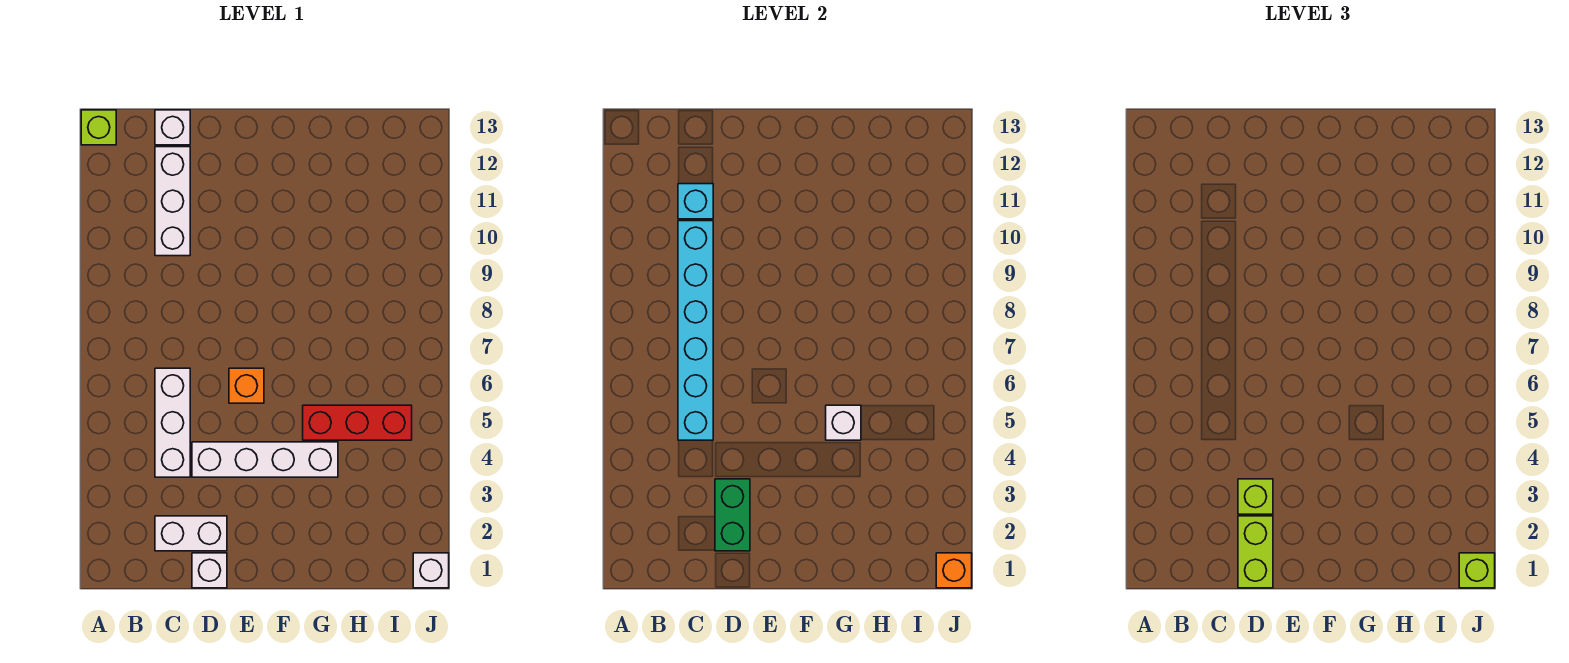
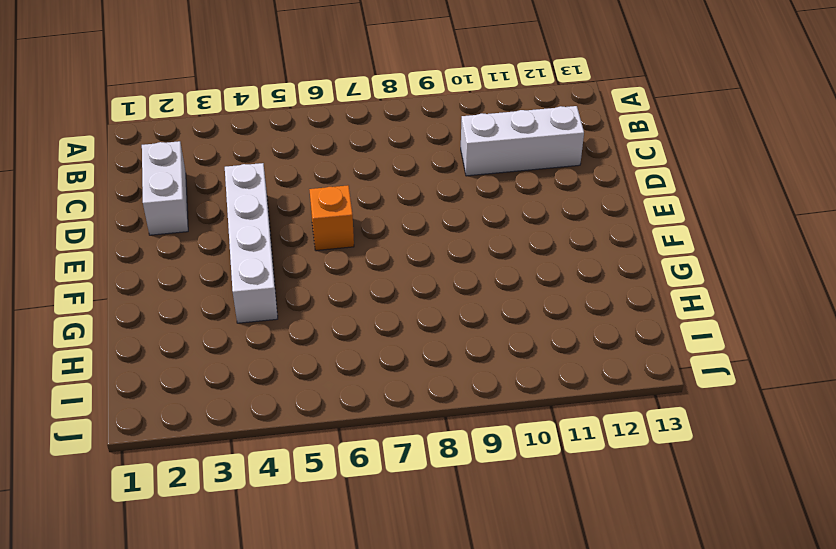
none -> lime 1x1 brick [81,110,116,145]
none -> white 1x3 brick [155,368,190,477]
none -> white 1x1 brick [155,110,190,145]

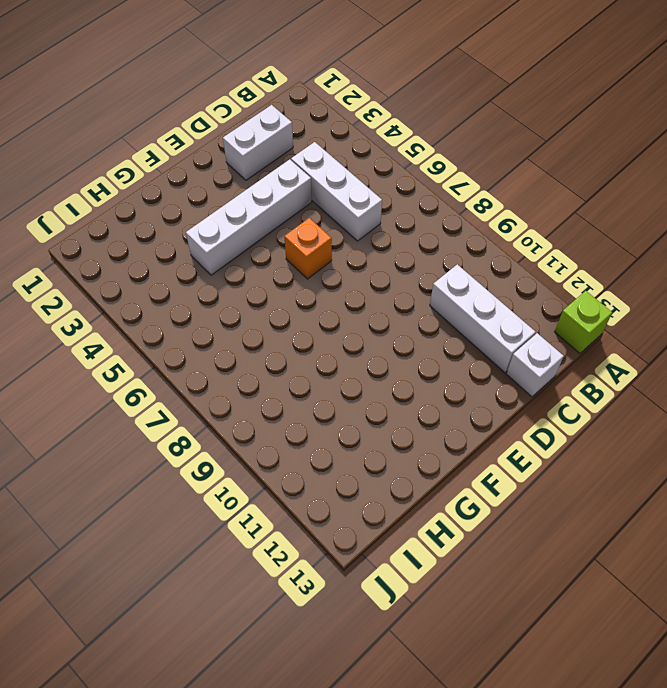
none -> white 1x1 brick [192,553,227,588]
none -> red 1x3 brick [303,405,412,440]
none -> white 1x1 brick [413,553,449,588]

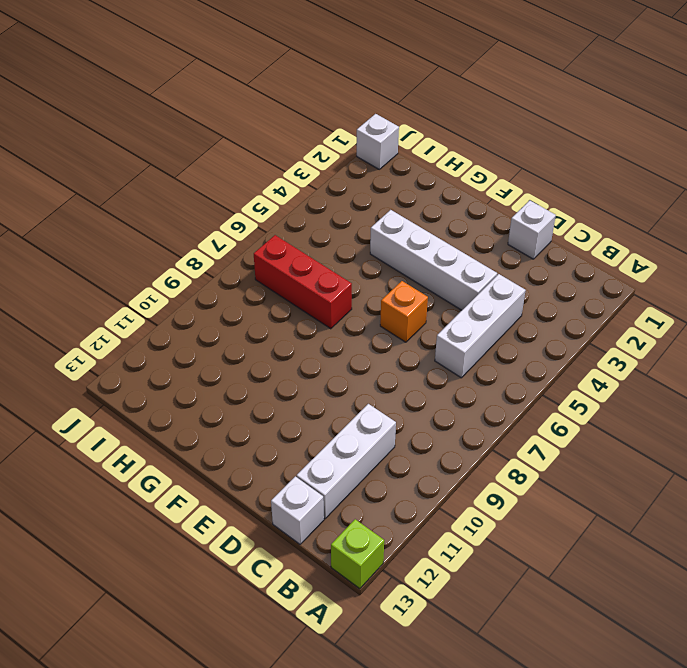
red 1x3 brick [254,235,352,329] -> red 1x3 brick moved to [303,405,412,440]
none -> white 1x2 brick [155,516,227,551]
none -> cyan 1x6 brick [678,221,713,440]
none -> cyan 1x1 brick [678,184,713,219]

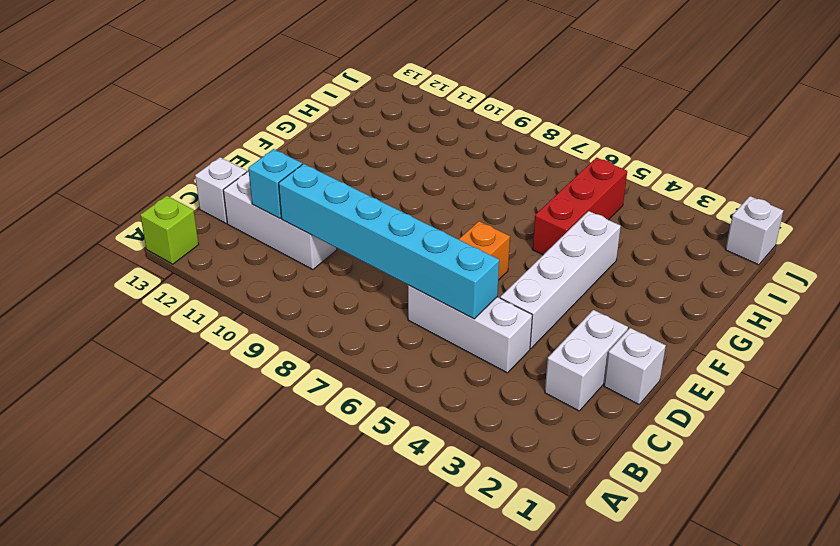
none -> green 1x2 brick [715,479,750,551]
none -> white 1x1 brick [826,405,861,440]
none -> orange 1x1 brick [936,553,972,588]

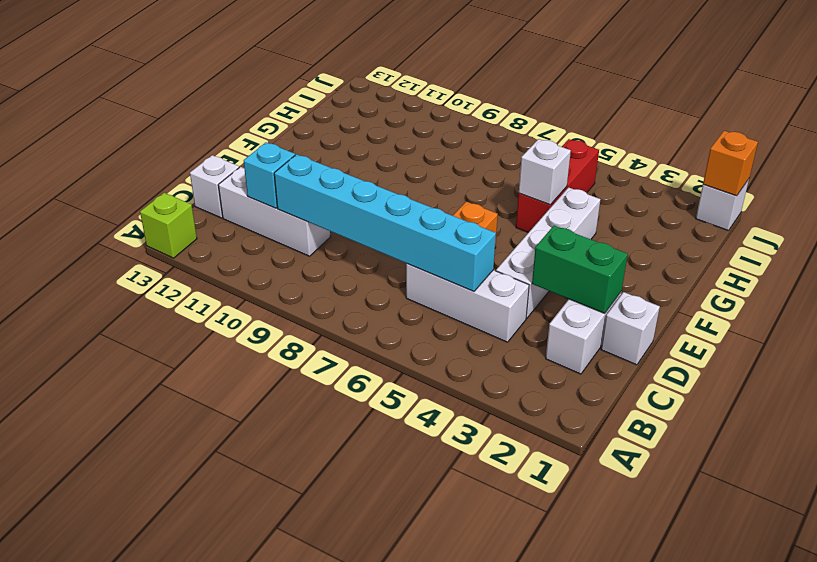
none -> lime 1x2 brick [1238,516,1273,588]
none -> lime 1x1 brick [1238,479,1273,514]
none -> lime 1x1 brick [1459,553,1495,588]

